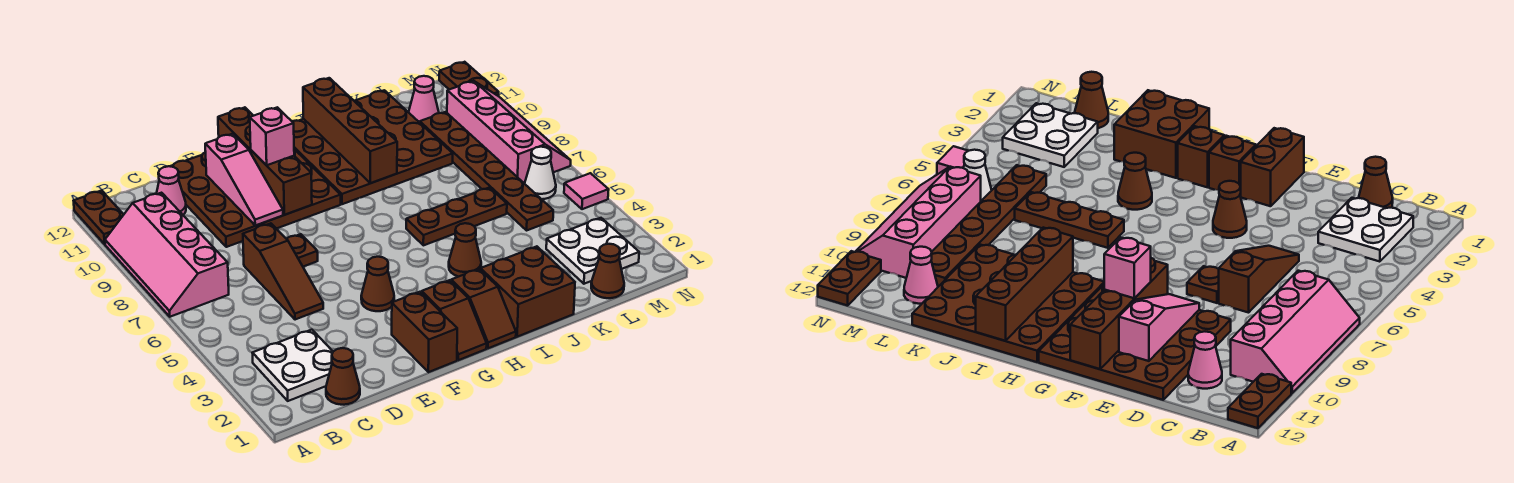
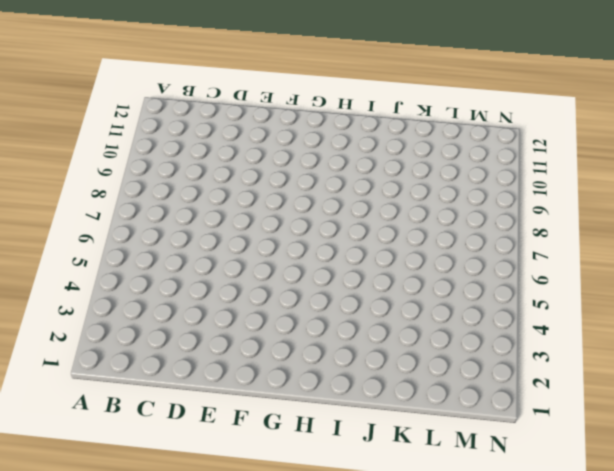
none -> pink 2x4 slope [105,193,229,317]
none -> brown 1x2 plate [74,191,124,244]
none -> white 2x2 plate [253,330,333,401]

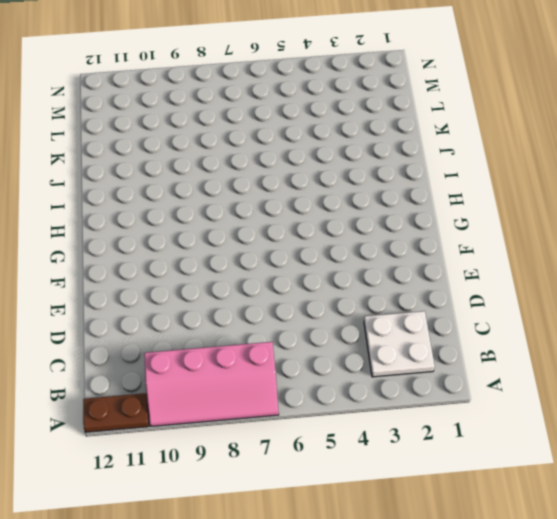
none -> brown 1x1 cone [326,348,360,405]
none -> pink 1x1 cone [156,166,186,215]
none -> brown 1x3 slope [243,223,323,320]

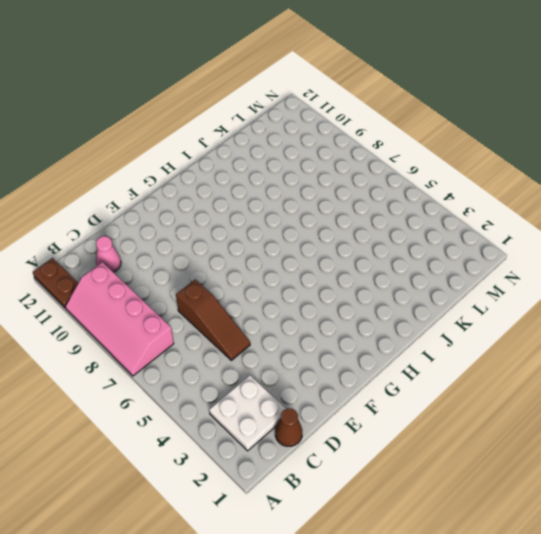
none -> brown 4x4 plate [170,149,341,247]
none -> brown 1x1 plate [287,234,318,267]
none -> brown 1x2 brick [392,292,457,372]

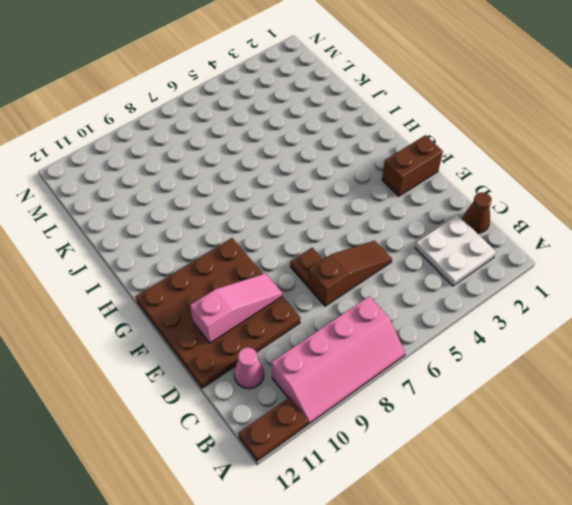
none -> brown 1x1 cone [361,257,394,311]
none -> brown 1x2 slope [422,280,487,360]
none -> brown 1x2 slope [451,269,516,348]

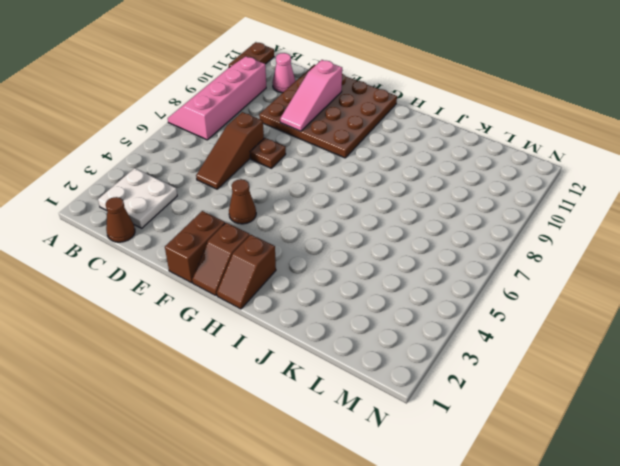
none -> brown 4x4 plate [292,90,453,204]
none -> brown 2x2 brick [481,246,575,337]
none -> brown 1x1 cone [449,223,481,277]

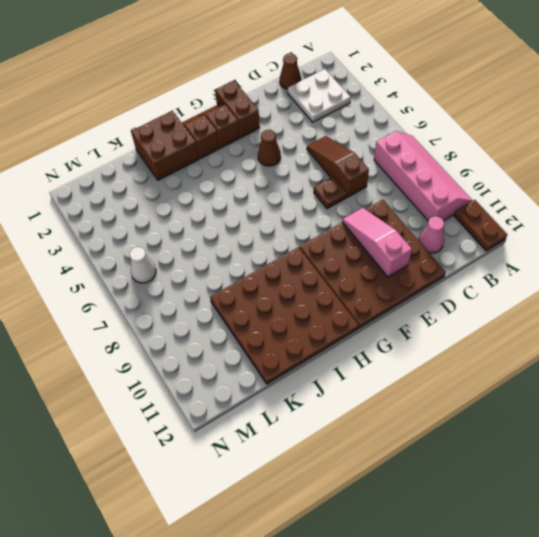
none -> brown 1x1 cone [449,223,481,277]
none -> brown 1x3 plate [406,188,507,245]
none -> brown 1x1 cone [591,244,624,298]

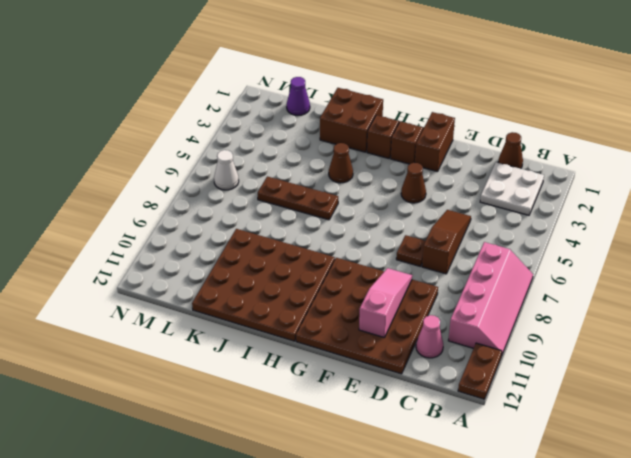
purple 1x1 cone [287,77,310,115] -> brown 1x1 cone [591,244,624,298]
none -> white 2x2 plate [546,218,639,284]
none -> brown 1x6 plate [420,112,553,230]
none -> pink 1x1 cone [409,76,439,123]

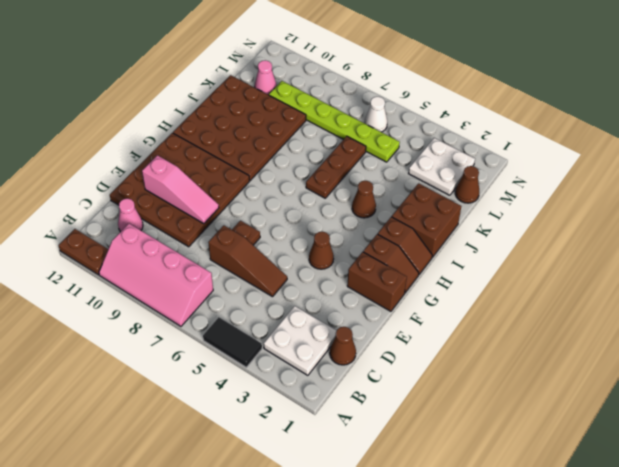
black 1x2 tile [203,317,262,367] -> none
lime 1x6 plate [269,81,400,162] -> brown 1x6 plate [420,112,553,230]
none -> pink 2x4 slope [447,81,571,183]
none -> pink 1x1 tile [564,173,609,209]
none -> brown 1x2 plate [439,62,499,96]

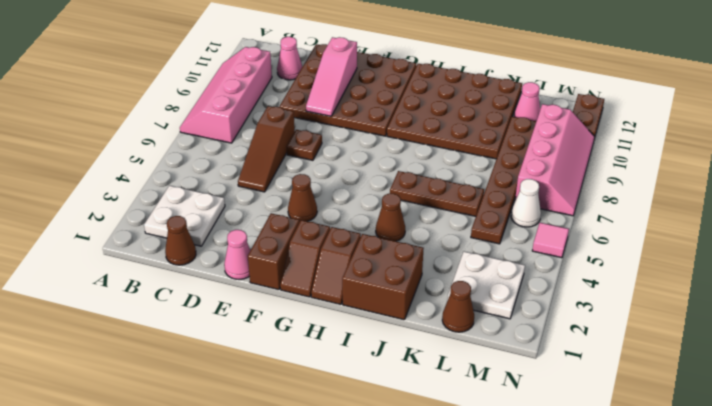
pink 1x1 cone [224,230,250,279] -> none
none -> brown 1x2 plate [74,191,124,244]
none -> brown 1x4 brick [218,107,312,215]
none -> brown 1x4 brick [303,78,397,183]

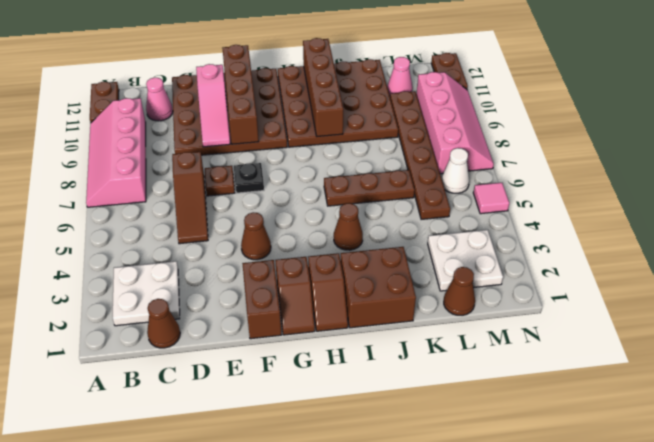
black 1x1 plate [234,163,264,193] -> none
none -> pink 1x1 brick [250,107,294,165]

